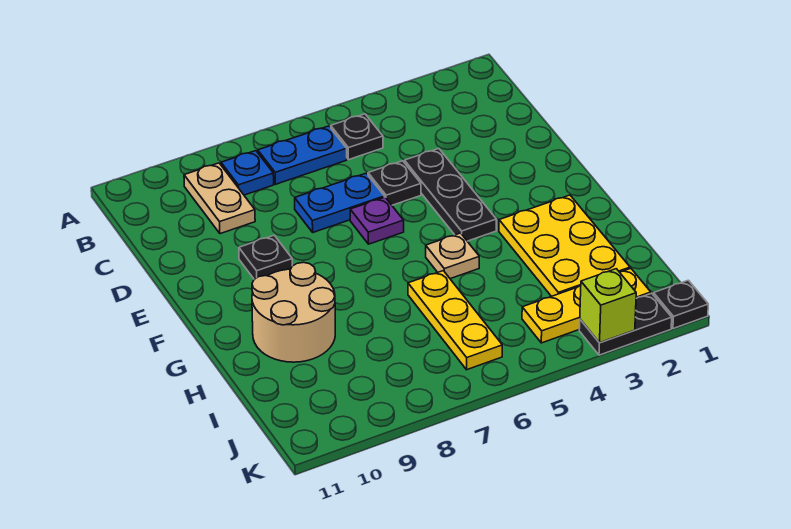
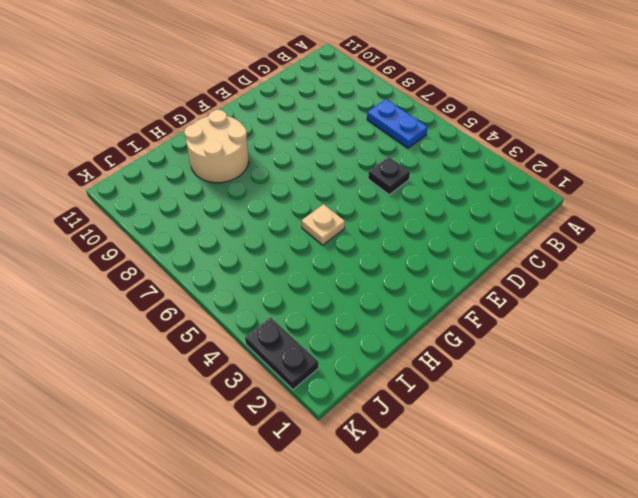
none -> black 1x1 plate [331,114,383,160]
none -> blue 1x1 plate [221,151,274,195]
none -> tan 1x2 plate [184,163,255,234]

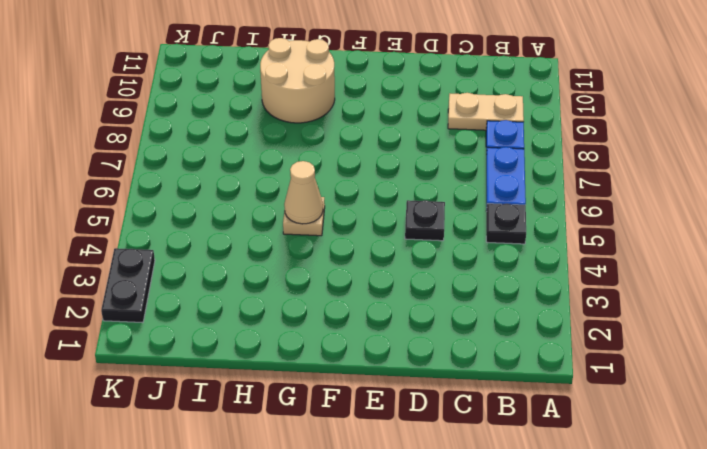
tan 1x1 cone [284,161,323,224] -> none
none -> black 1x3 plate [405,149,496,241]
none -> blue 1x2 plate [295,173,384,232]
none -> purple 1x1 plate [350,197,404,244]

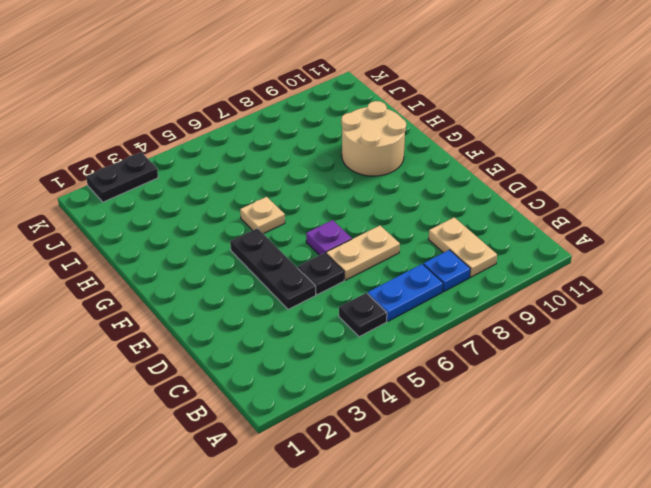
tan 1x2 plate [326,226,400,280] -> blue 1x2 plate [295,173,384,232]
none -> black 1x1 plate [239,235,292,279]
none -> yellow 2x3 plate [499,195,630,297]
none -> yellow 1x3 plate [408,271,502,370]

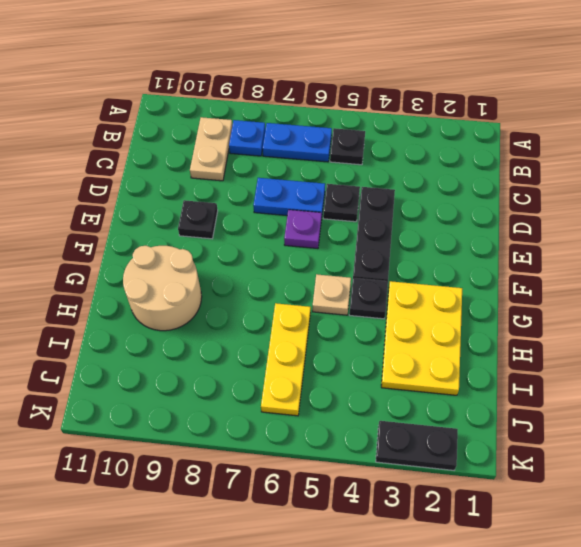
black 1x1 plate [349,278,388,319] -> black 1x1 plate moved to [653,280,708,329]
none -> yellow 1x3 plate [522,269,651,343]
none -> lime 1x1 brick [580,269,636,343]

